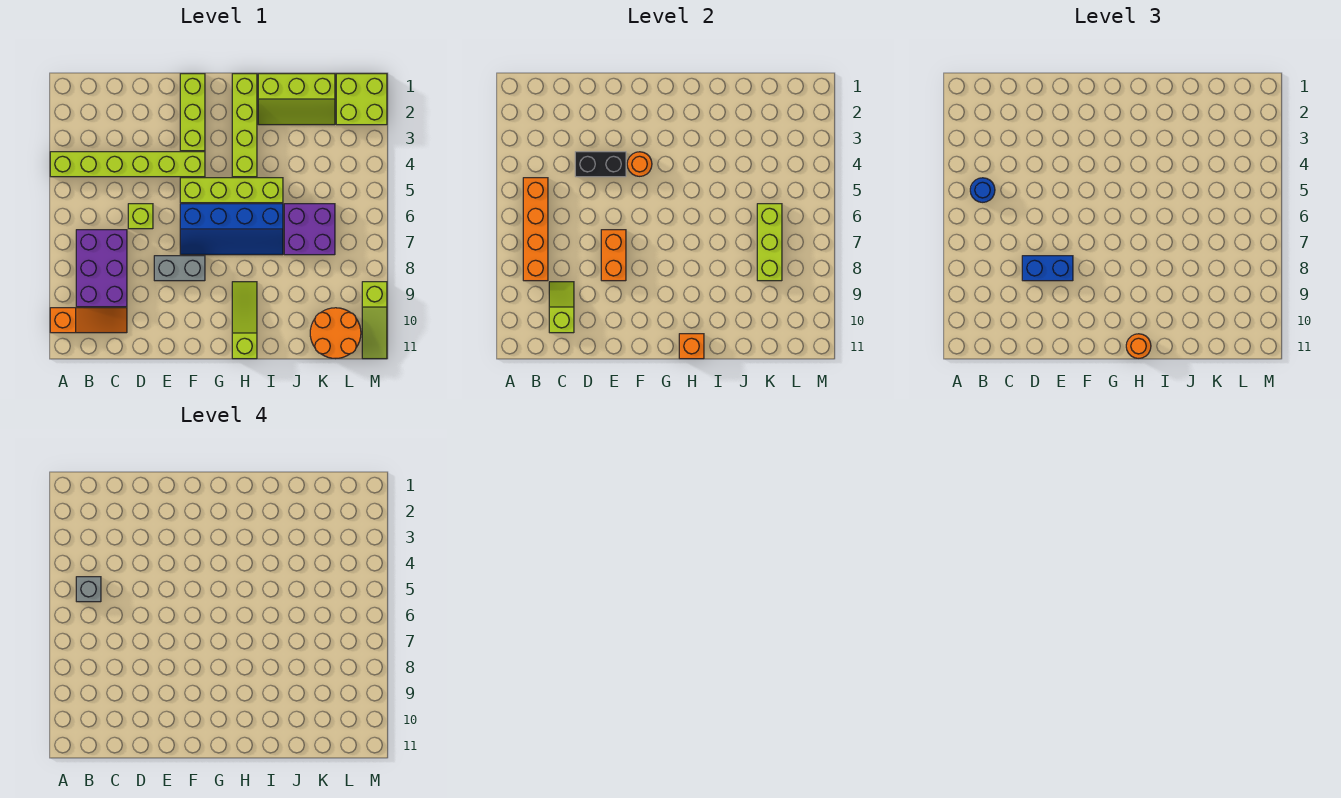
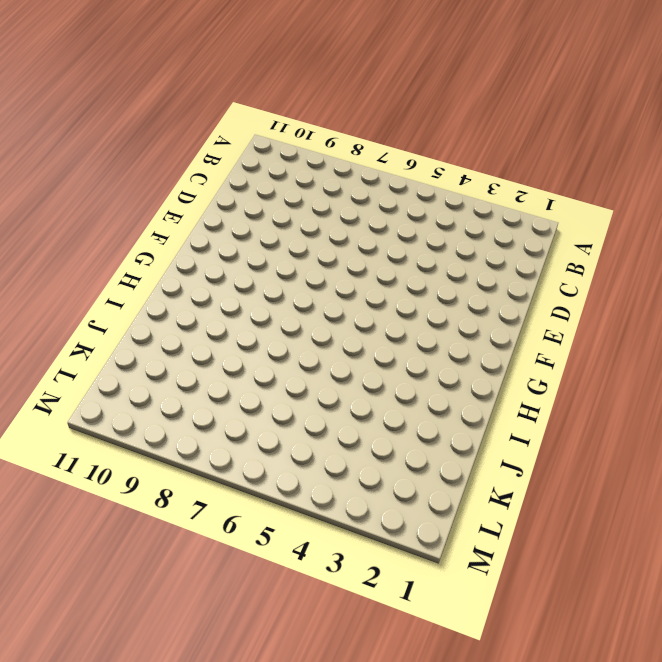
none -> lime 1x6 brick [50,152,205,177]
none -> orange 1x3 slope [50,308,127,333]
none -> purple 2x3 brick [76,230,127,307]

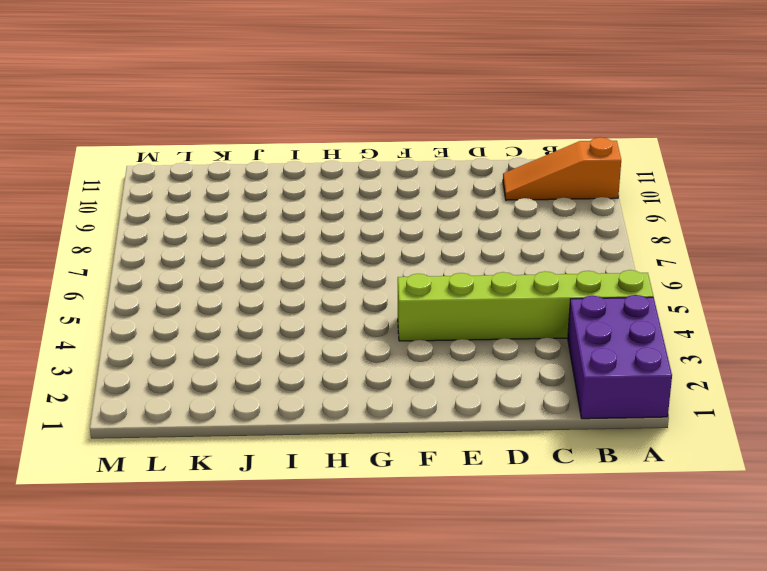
purple 2x3 brick [568,295,672,419] -> purple 2x3 brick moved to [76,230,127,307]
none -> lime 1x1 brick [128,204,153,229]
none -> grey 1x2 brick [154,256,205,281]
none -> lime 1x3 brick [180,74,205,151]

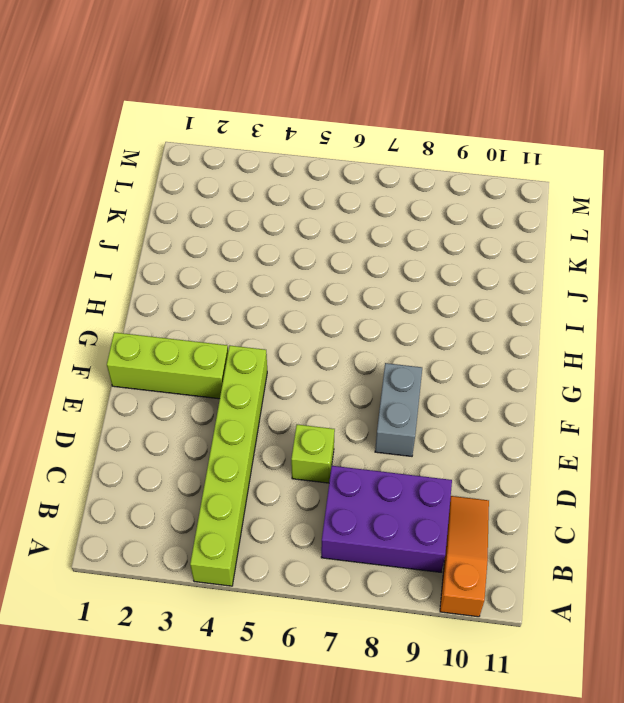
none -> lime 1x4 brick [180,178,283,203]
none -> blue 2x4 slope [180,204,283,255]
none -> lime 1x4 brick [232,74,257,177]

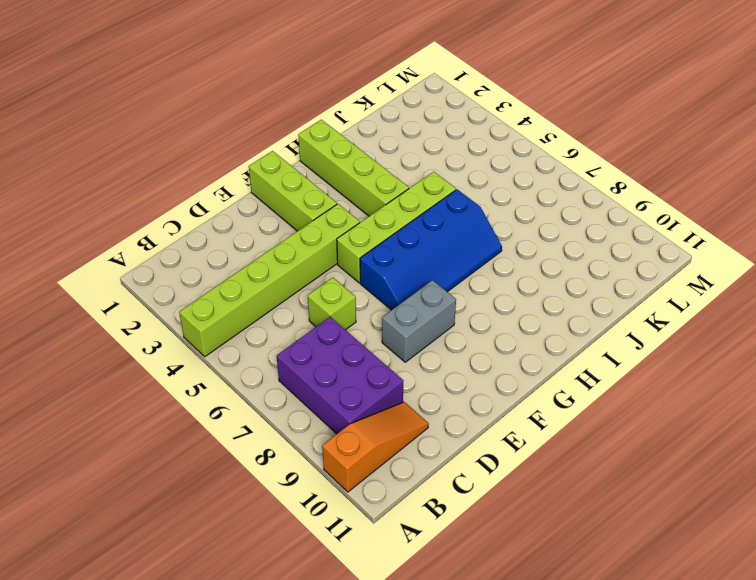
none -> lime 1x3 slope [232,282,257,359]
none -> lime 2x3 slope [258,74,335,125]
none -> purple 2x2 brick [284,204,335,255]

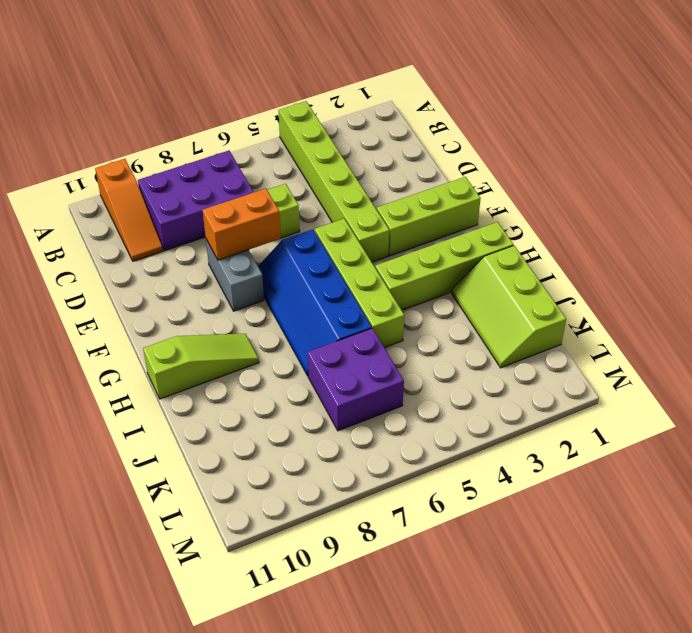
none -> orange 2x2 round brick [310,308,361,359]
none -> lime 2x2 brick [336,74,387,125]
none -> lime 1x3 slope [362,282,387,359]

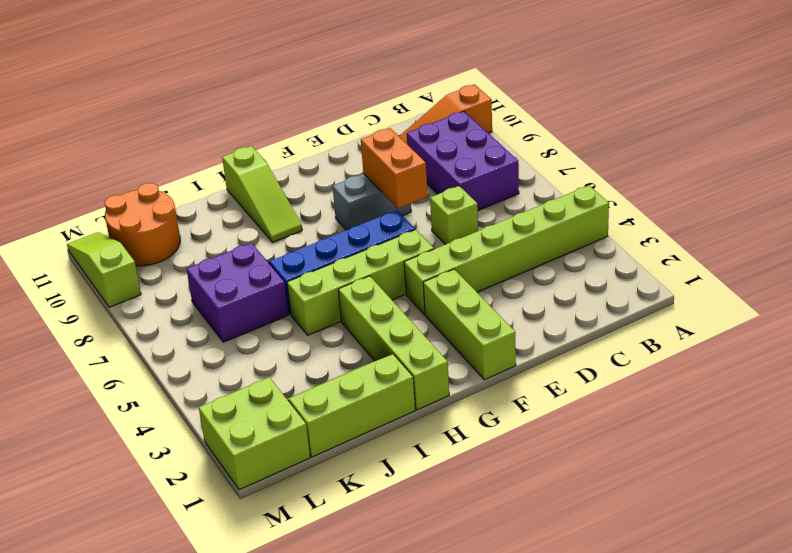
none -> orange 1x4 brick [523,178,548,281]
none -> lime 1x2 slope [549,282,574,333]
none -> black 1x2 brick [575,152,626,177]

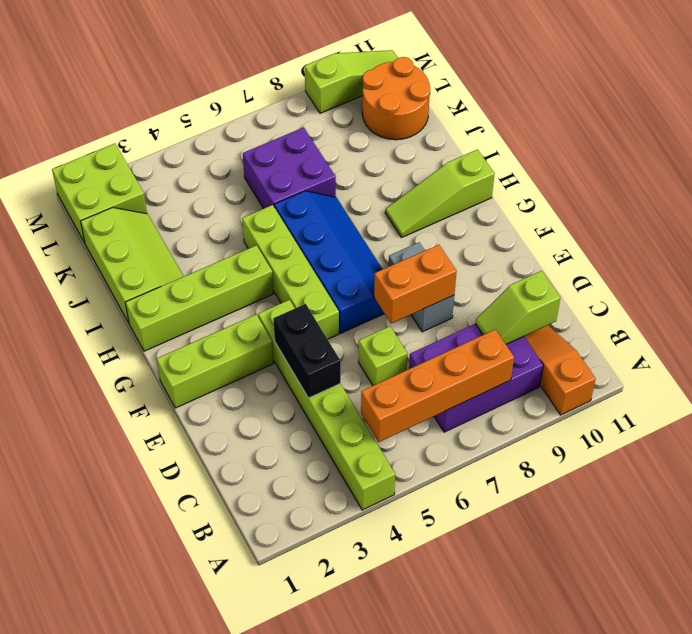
none -> orange 1x1 round brick [627,152,652,176]
none -> orange 1x1 brick [679,334,704,359]
none -> lime 1x3 brick [757,204,782,281]

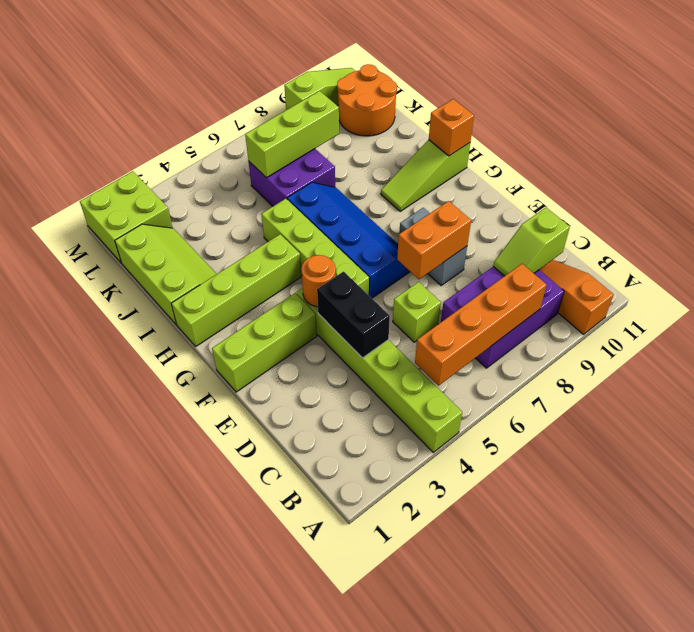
none -> blue 1x1 round brick [970,178,995,202]
none -> blue 1x2 brick [1022,256,1073,281]
none -> orange 1x1 round brick [1126,334,1151,358]

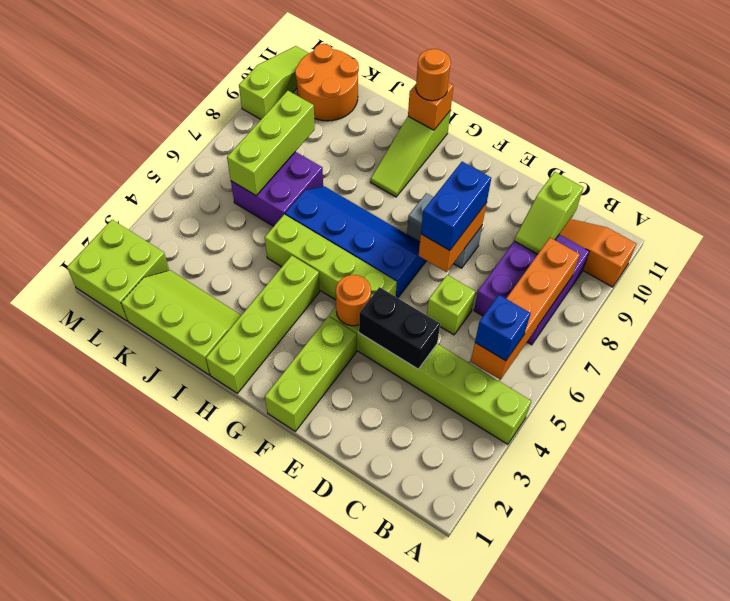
blue 1x1 brick [475,295,531,361] -> blue 1x1 round brick [970,178,995,202]
blue 1x2 brick [421,162,491,251] -> blue 1x2 brick turned to [1022,256,1073,281]
none -> grey 1x1 brick [76,577,101,602]

